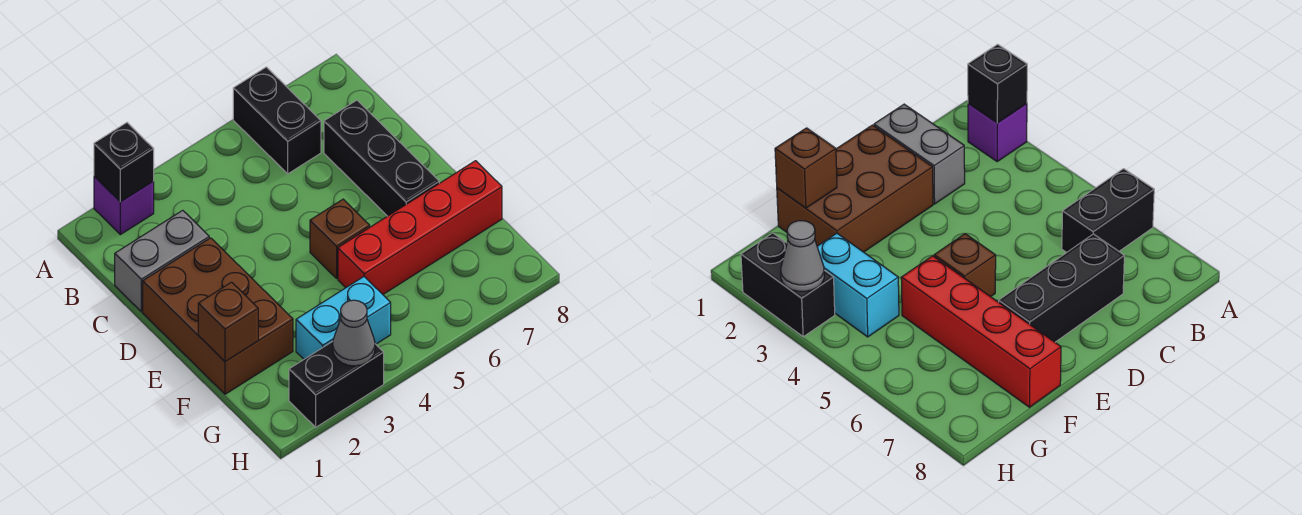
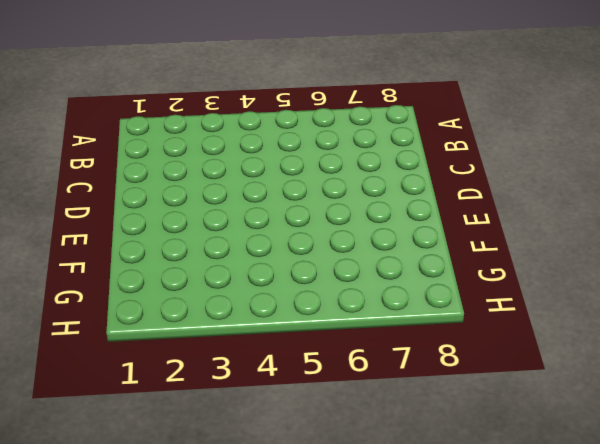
none -> purple 1x1 brick [94,176,154,235]
none -> black 1x2 brick [233,67,321,174]
none -> grey 1x2 brick [115,210,209,312]

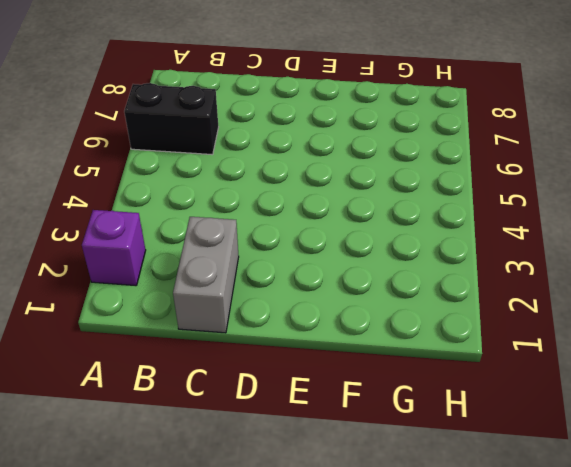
none -> black 1x3 brick [324,100,439,216]
none -> brown 2x3 brick [143,238,293,394]
none -> brown 1x1 brick [310,199,370,278]

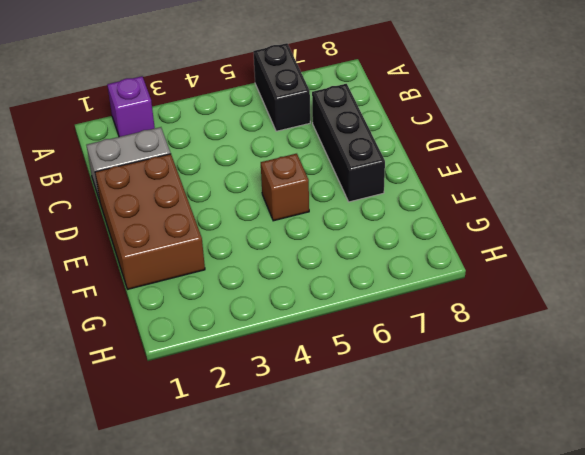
none -> red 1x4 brick [338,161,502,294]
none -> cyan 1x2 brick [296,277,391,359]
none -> black 1x2 brick [289,341,384,427]

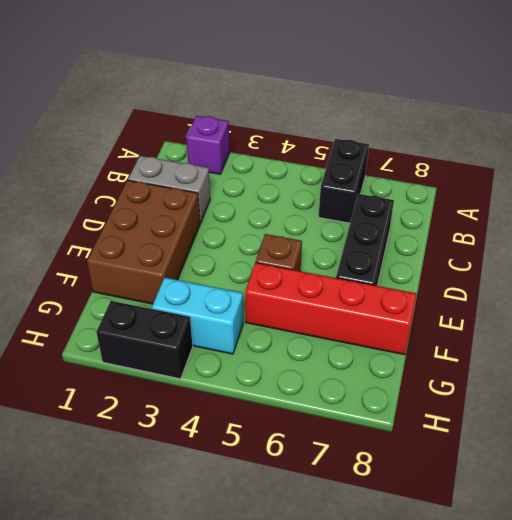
none -> black 1x1 brick [94,123,154,202]
none -> brown 1x1 brick [198,282,258,362]
none -> grey 1x1 cone [333,300,375,366]

